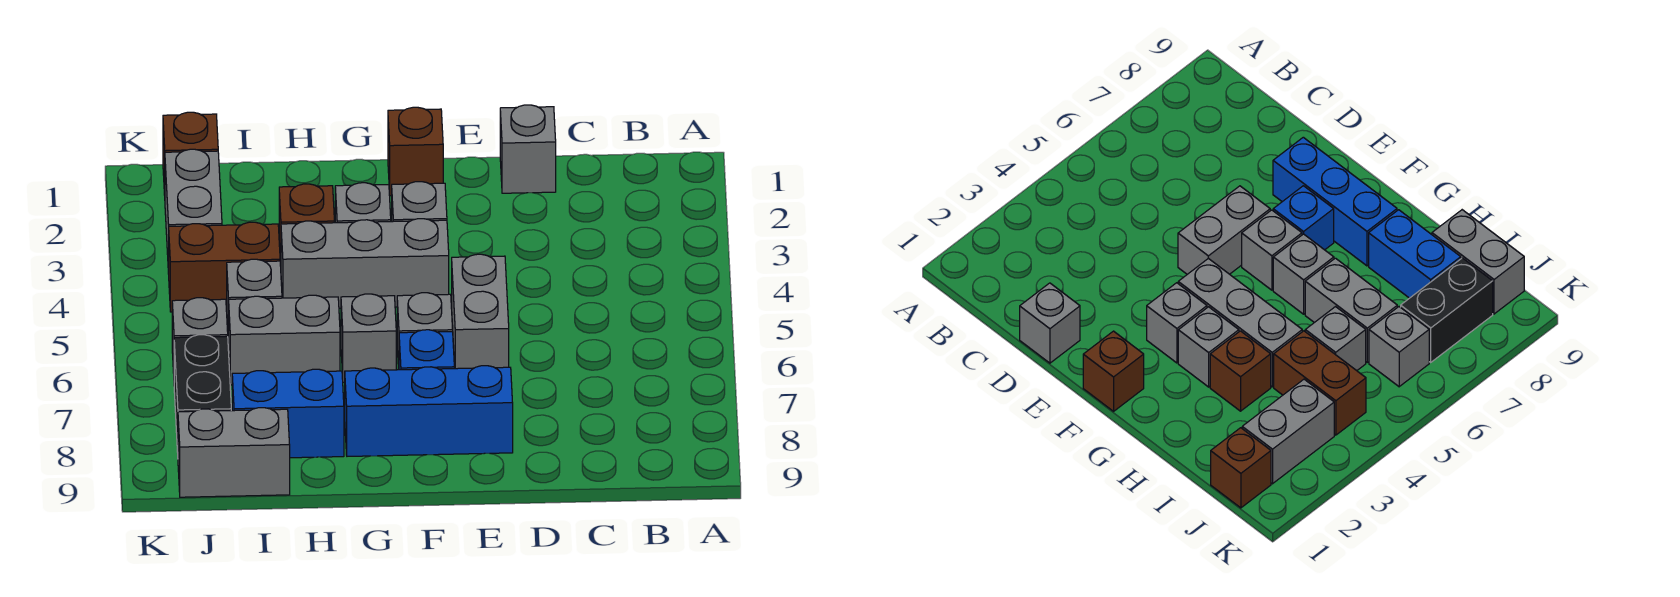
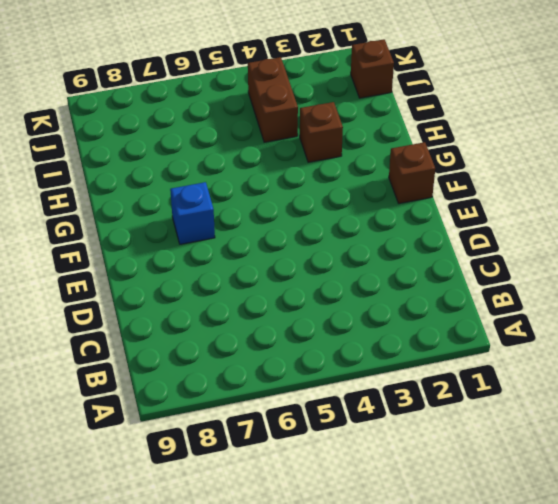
none -> grey 1x1 brick [500,105,556,193]
none -> grey 1x2 brick [452,254,509,369]
none -> blue 1x3 brick [345,366,513,456]

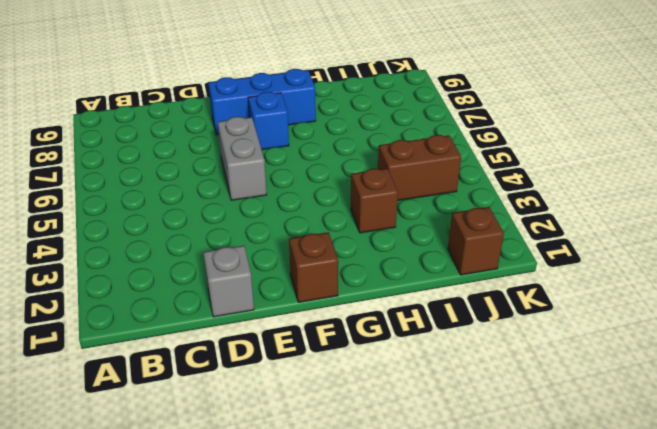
none -> grey 1x1 brick [392,182,447,222]
none -> grey 1x3 brick [281,219,449,308]
none -> grey 1x1 brick [397,293,453,370]

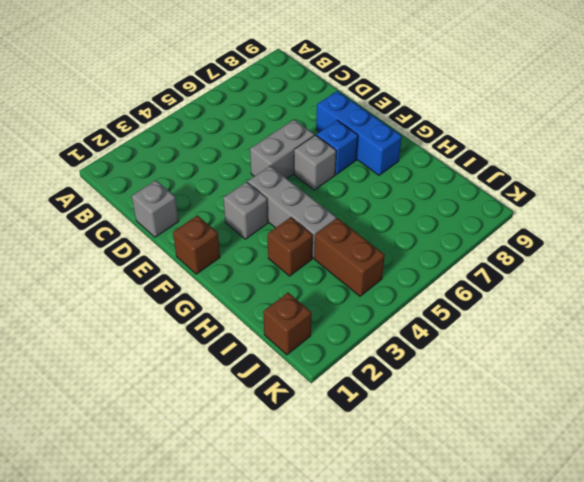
none -> grey 1x1 brick [335,183,391,223]
none -> grey 1x1 brick [341,294,396,382]
none -> grey 1x2 brick [228,295,340,385]

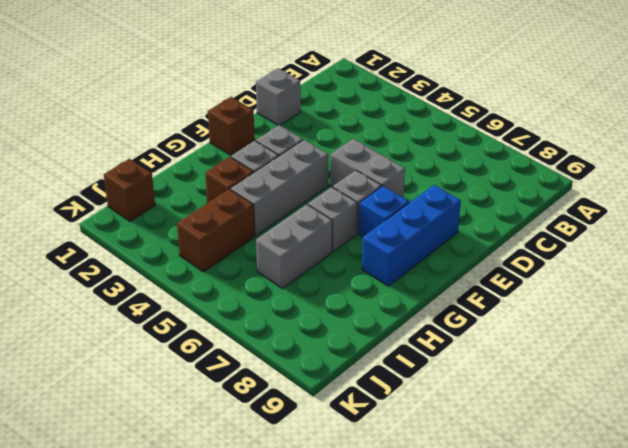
none -> blue 1x2 brick [232,369,344,458]
none -> grey 1x1 brick [226,259,282,347]
none -> grey 1x2 brick [178,408,290,497]

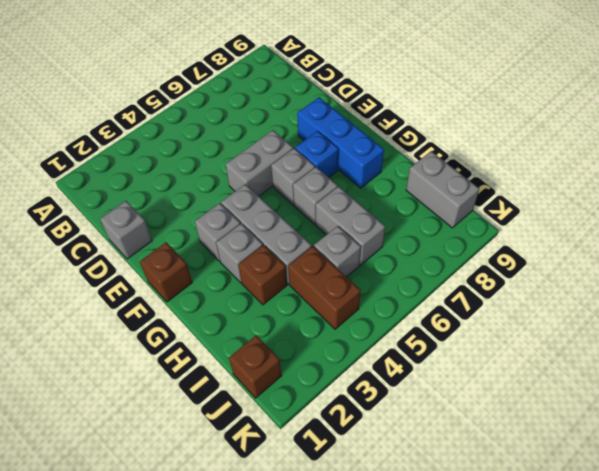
none -> blue 1x2 brick [232,369,344,458]
none -> grey 1x2 brick [165,149,222,274]
none -> grey 1x1 brick [172,298,228,373]

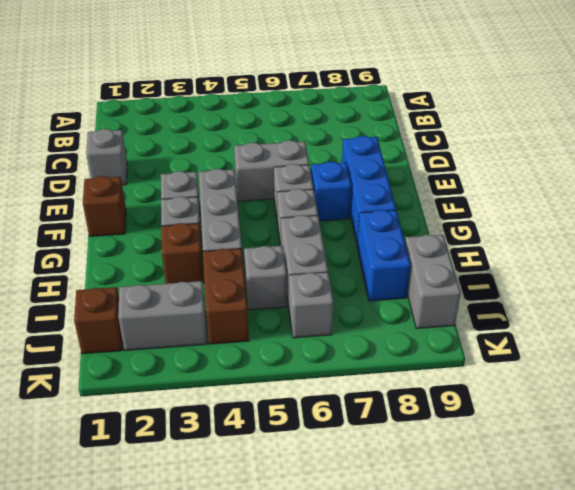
none -> black 1x2 brick [174,335,231,452]

